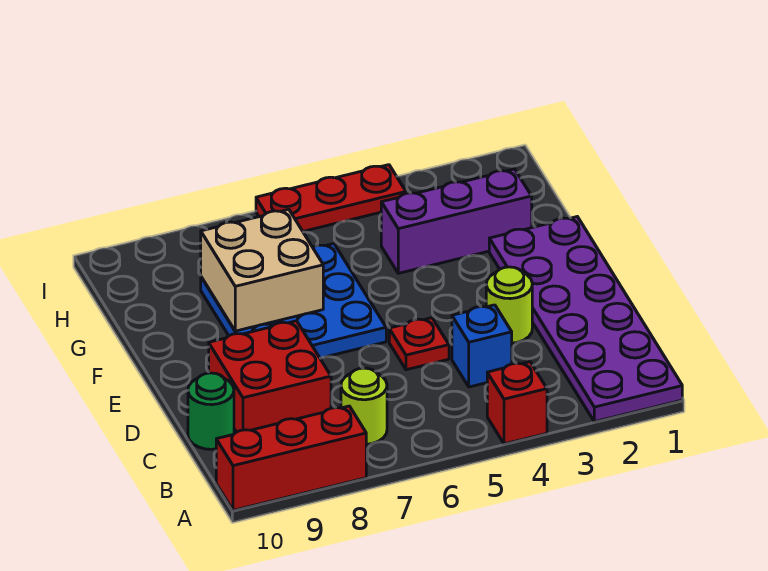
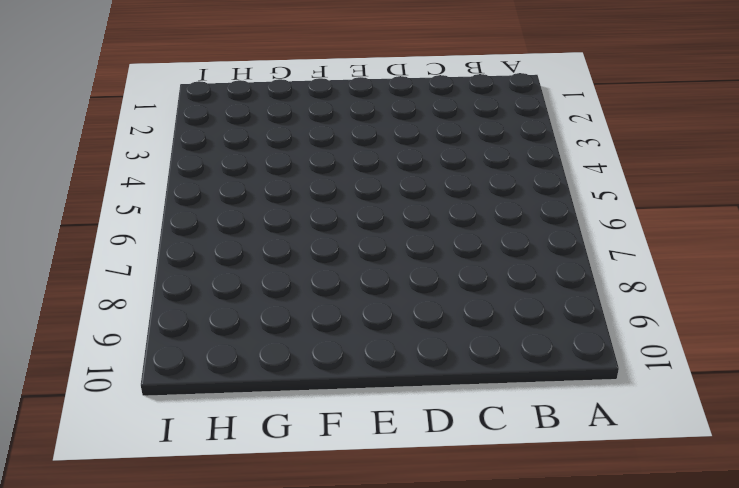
none -> purple 2x6 plate [489,217,682,422]
none -> red 1x1 brick [487,362,547,444]
none -> red 1x3 brick [216,406,366,510]

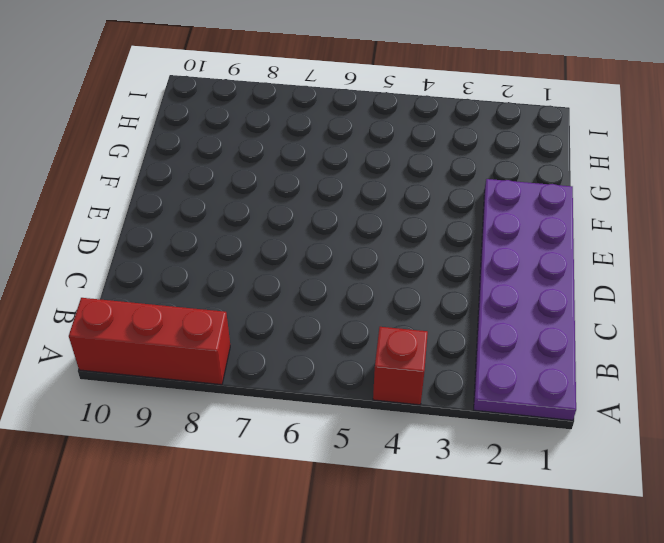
none -> lime 1x1 round brick [341,368,387,444]
none -> blue 1x1 brick [452,305,512,387]
none -> red 2x2 brick [209,321,331,432]

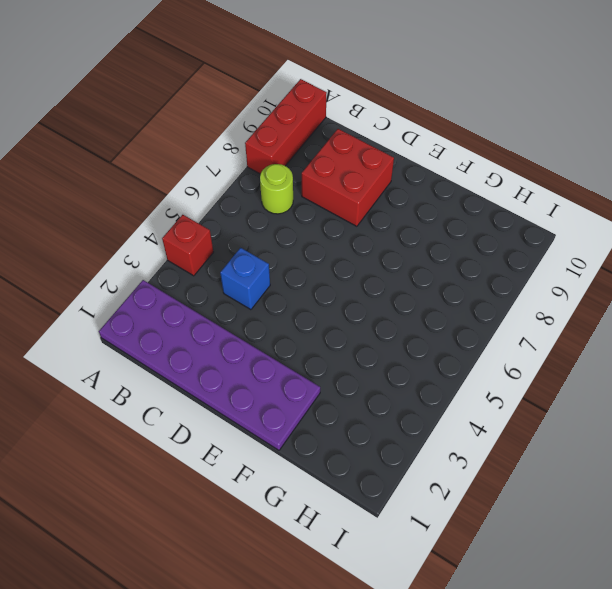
none -> green 1x1 round brick [188,373,234,449]
none -> lime 1x1 round brick [486,267,532,343]
none -> red 1x1 plate [389,318,449,370]

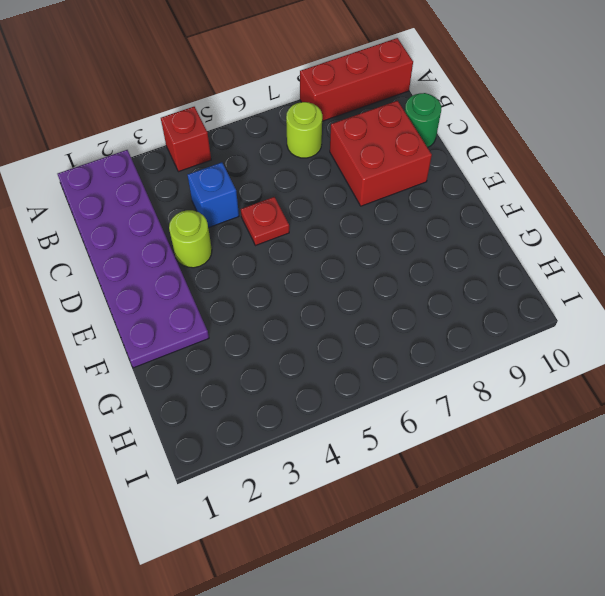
none -> blue 3x3 plate [201,244,386,358]
none -> purple 1x3 brick [381,169,532,273]
none -> red 1x3 plate [256,165,406,231]

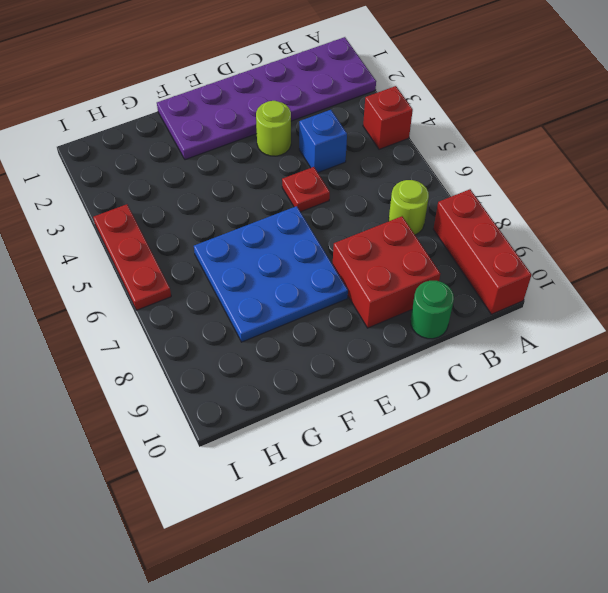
none -> purple 1x3 brick [381,169,532,273]
none -> tan 2x2 brick [201,209,323,331]

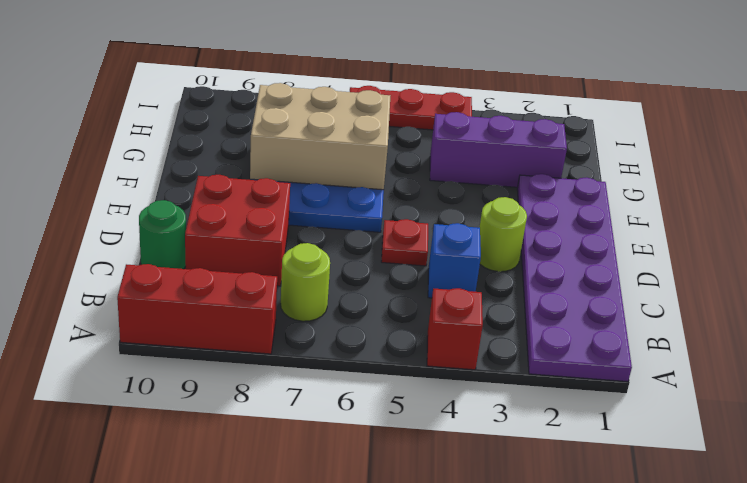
tan 2x3 brick [250,83,390,190] -> tan 2x2 brick [201,209,323,331]

